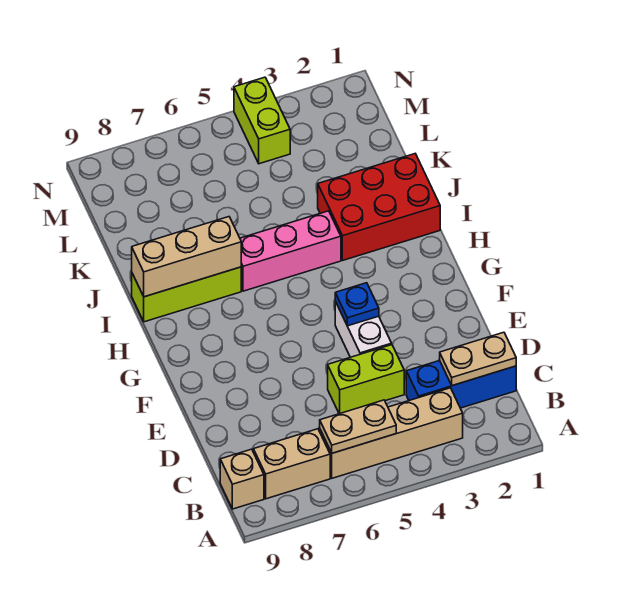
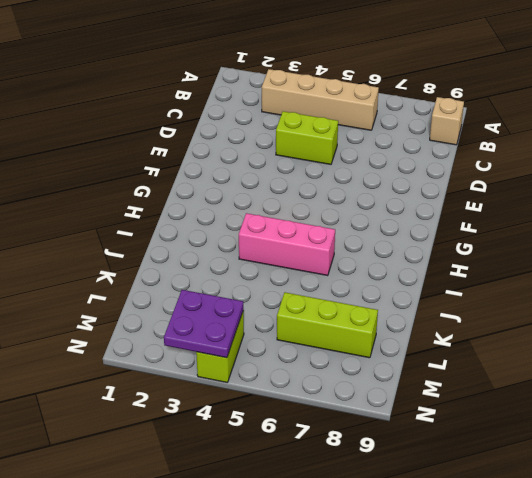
lime 1x3 brick [277,292,378,358] -> lime 1x3 brick moved to [132,267,241,322]
purple 2x2 plate [164,290,243,358] -> none
none -> tan 1x2 brick [253,429,330,499]
none -> blue 1x3 brick [406,361,516,408]
none -> white 1x2 brick [335,302,392,357]

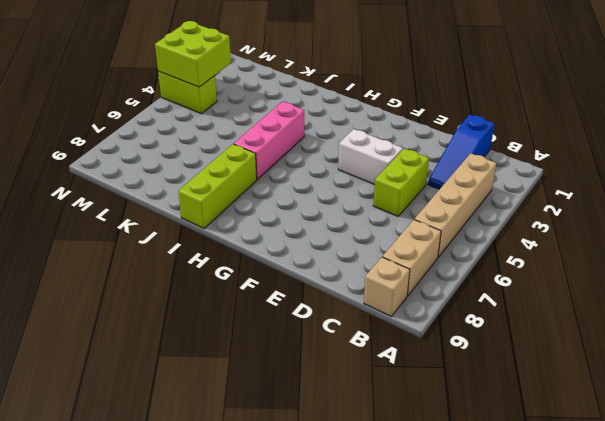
blue 1x3 slope [428,115,494,189] -> blue 1x3 brick [406,361,516,408]
lime 2x2 brick [155,21,231,87] -> none
none -> red 2x3 brick [318,154,440,260]
none -> tan 1x2 plate [320,400,396,453]
none -> tan 1x2 plate [440,332,516,386]

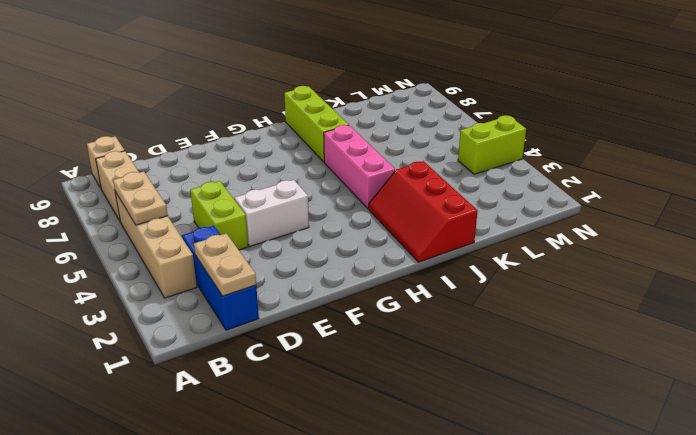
red 2x3 slope [368,161,478,262] -> red 2x3 brick [318,154,440,260]
none -> blue 1x1 plate [335,283,379,326]
none -> tan 1x3 brick [132,217,241,297]

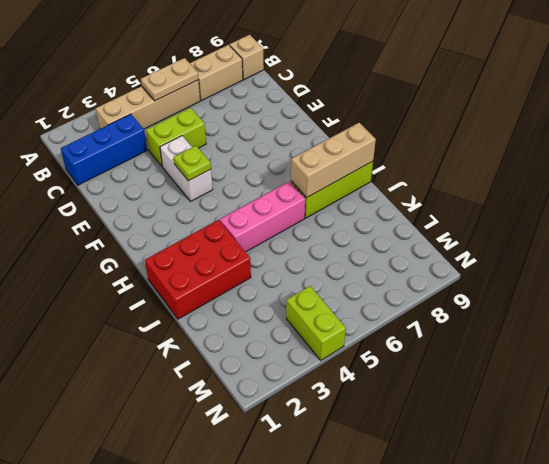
lime 1x1 plate [174,146,211,181] -> blue 1x1 plate [335,283,379,326]
none -> tan 1x2 plate [440,332,516,386]

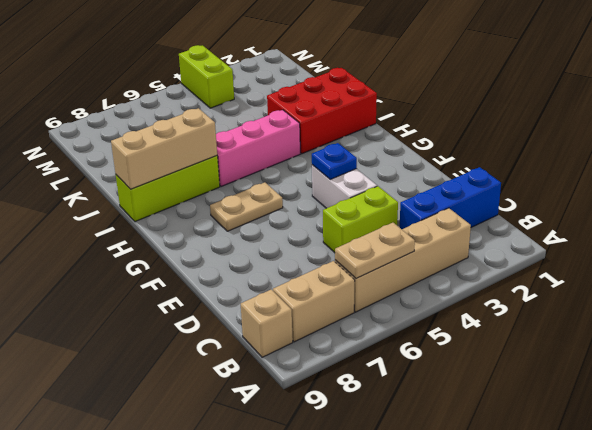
tan 1x2 plate [210,182,283,231] -> tan 1x2 plate moved to [440,332,516,386]

